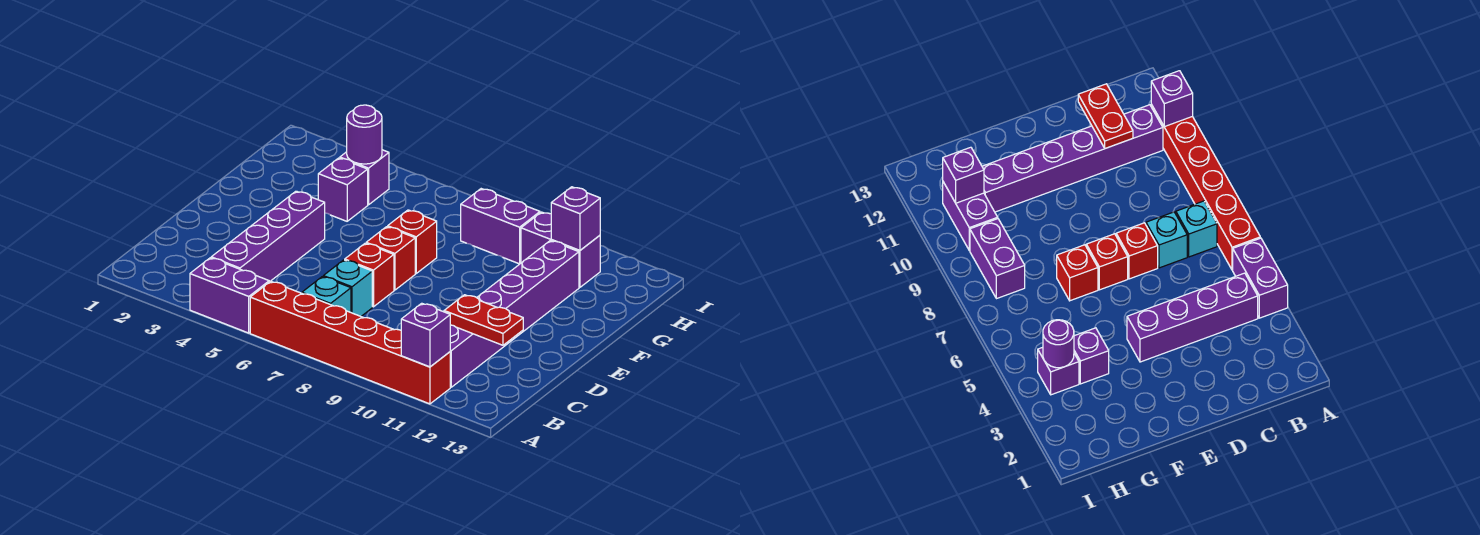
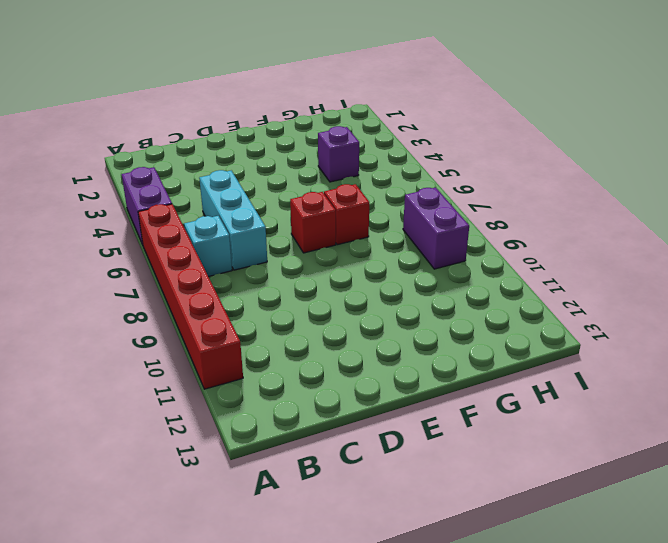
cyan 1x3 brick [199,170,267,270] -> cyan 1x1 brick [323,260,372,316]
none -> purple 1x4 brick [211,191,325,282]
none -> purple 1x6 brick [450,241,579,387]
none -> red 1x1 brick [345,243,394,307]

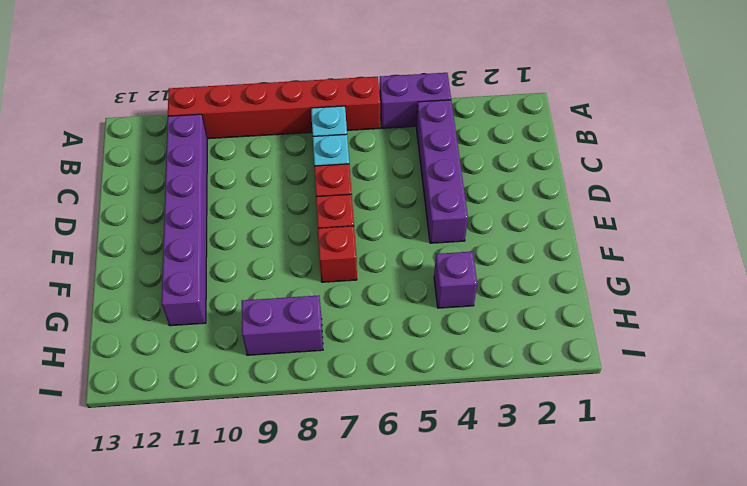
none -> purple 1x1 brick [340,150,389,205]
none -> purple 1x2 brick [521,212,600,287]
none -> purple 1x1 brick [401,303,450,367]

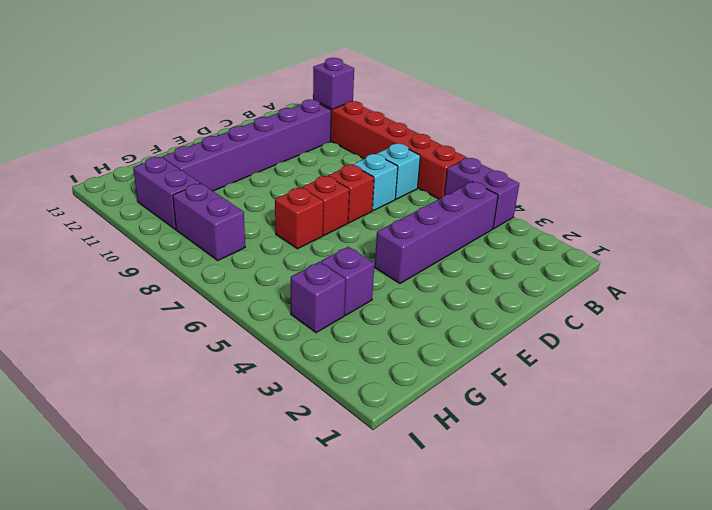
none -> red 1x2 plate [444,295,523,345]
none -> purple 1x1 round brick [347,105,382,164]
none -> purple 1x1 brick [551,187,600,250]

